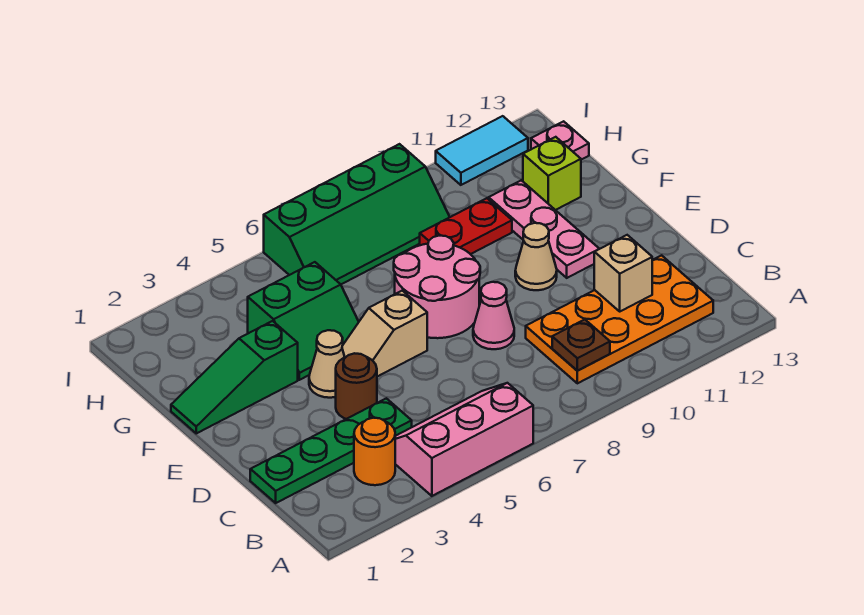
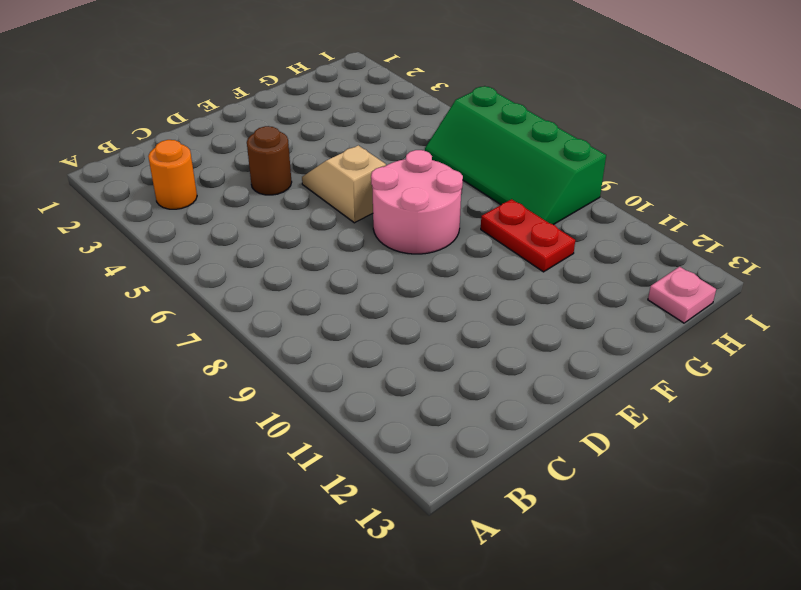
none -> pink 2x3 slope [395,383,533,496]
none -> orange 2x4 plate [526,255,713,383]
none -> green 1x4 plate [250,398,412,503]

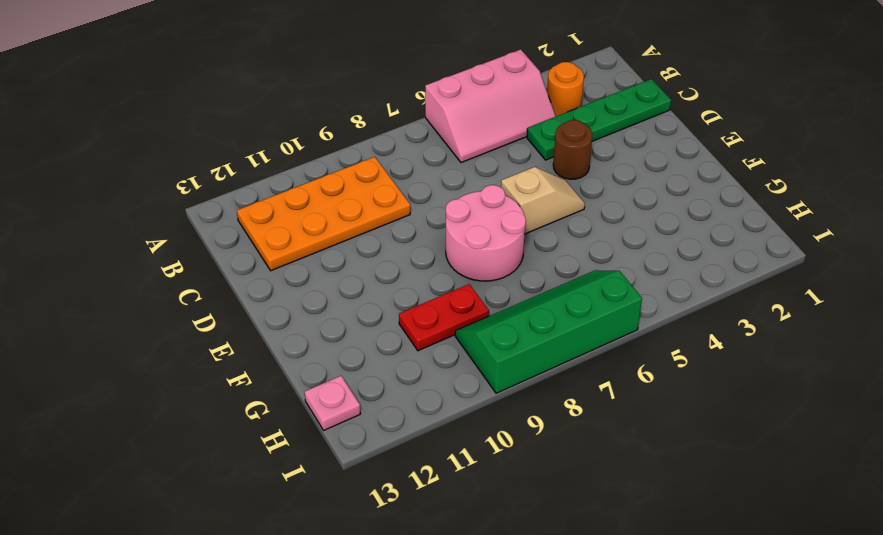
none -> pink 1x1 cone [473,282,514,349]
none -> tan 1x1 cone [309,330,345,398]
none -> tan 1x1 cone [515,223,557,290]

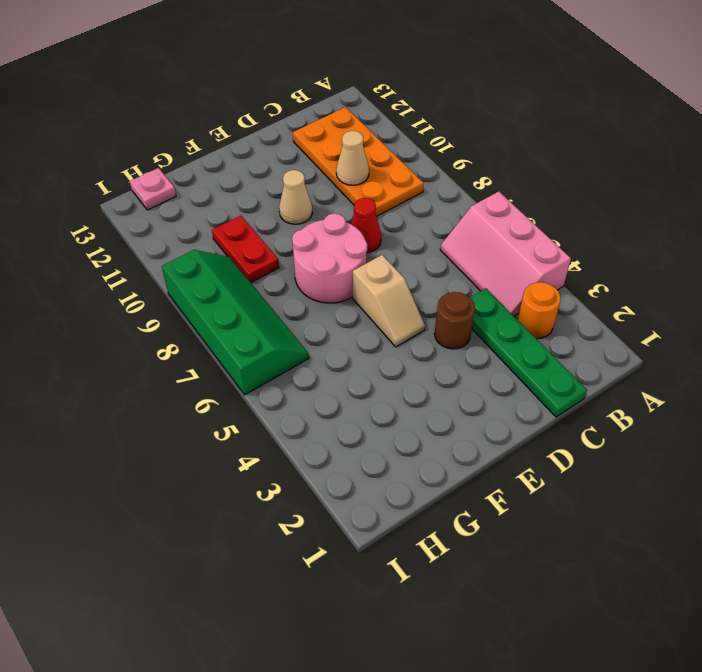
tan 1x1 cone [336,131,369,185] -> tan 1x1 cone moved to [309,330,345,398]
red 1x1 cone [351,198,381,253] -> pink 1x1 cone [473,282,514,349]
none -> pink 1x3 plate [489,180,599,278]
none -> green 1x3 slope [171,321,298,433]
none -> green 2x2 slope [248,262,359,380]

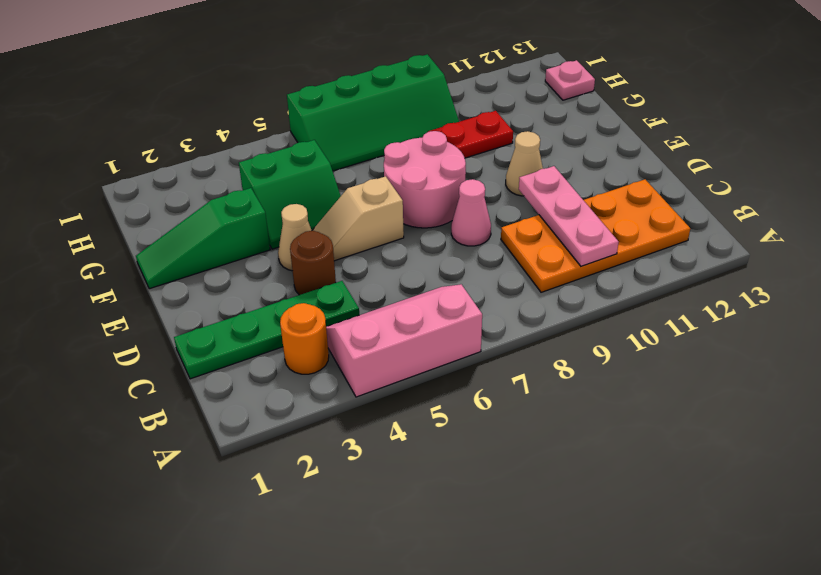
pink 1x3 plate [519,166,619,266] -> pink 1x3 plate moved to [489,180,599,278]
none -> lime 1x1 brick [523,137,581,210]
none -> cyan 1x2 tile [436,116,528,185]
none -> brown 1x1 plate [552,320,610,371]

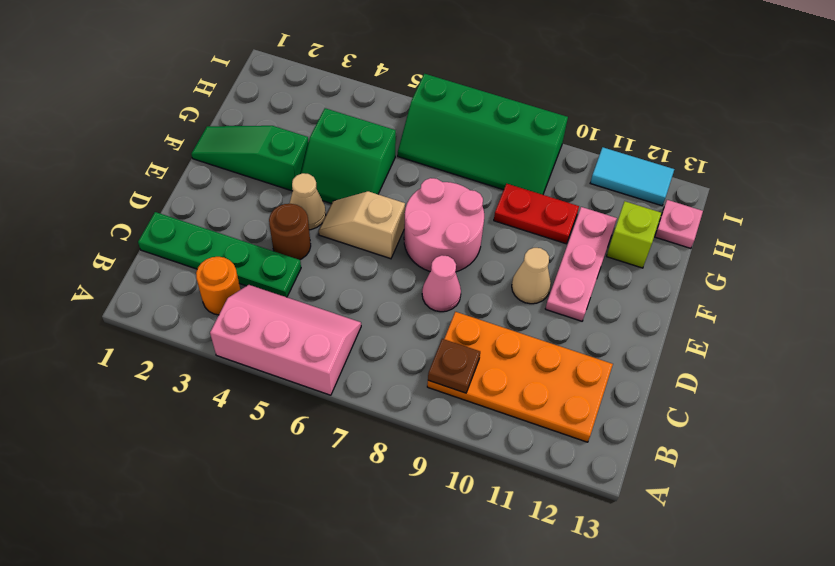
none -> tan 1x1 brick [594,235,652,311]

